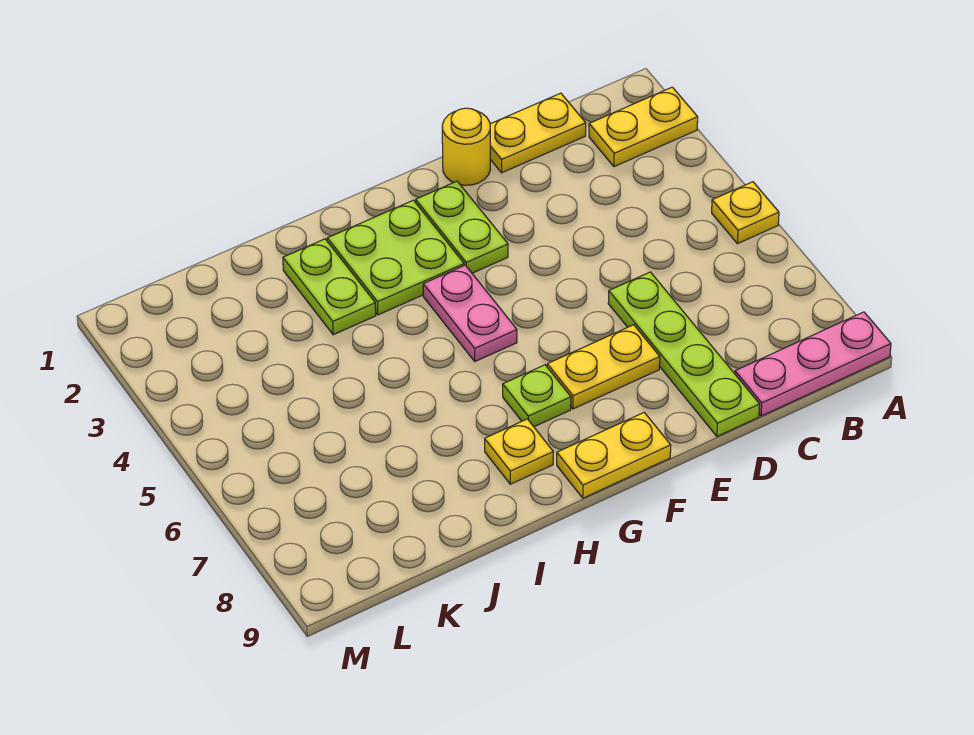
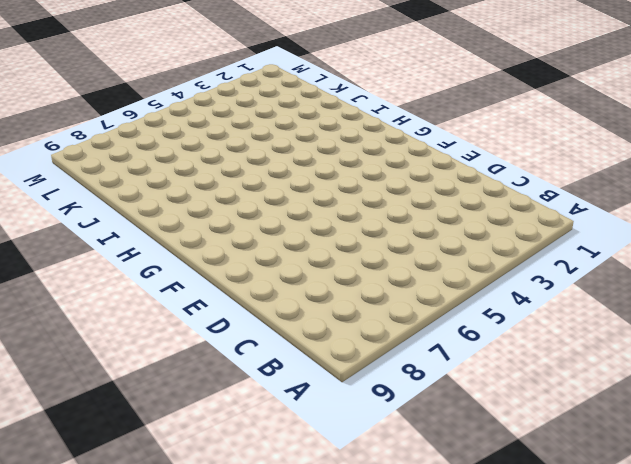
none -> yellow 1x2 plate [589,87,698,167]
none -> yellow 1x1 plate [712,182,779,244]
none -> pink 1x3 plate [735,312,891,416]

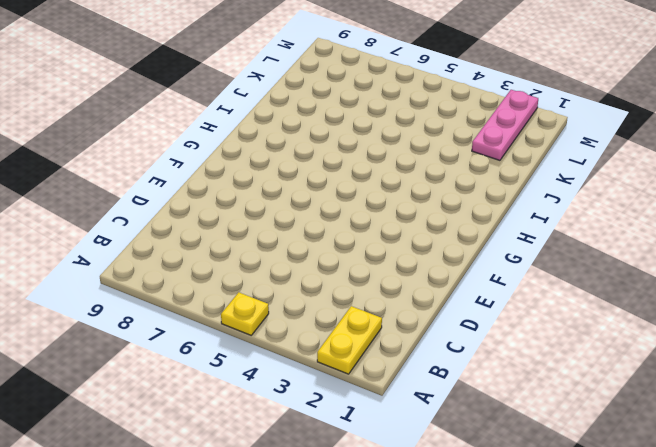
pink 1x3 plate [472,90,538,160] -> pink 1x3 plate moved to [735,312,891,416]
none -> yellow 1x2 plate [490,93,586,173]
none -> lime 1x4 plate [608,272,760,436]
none -> yellow 1x1 round brick [442,108,490,185]

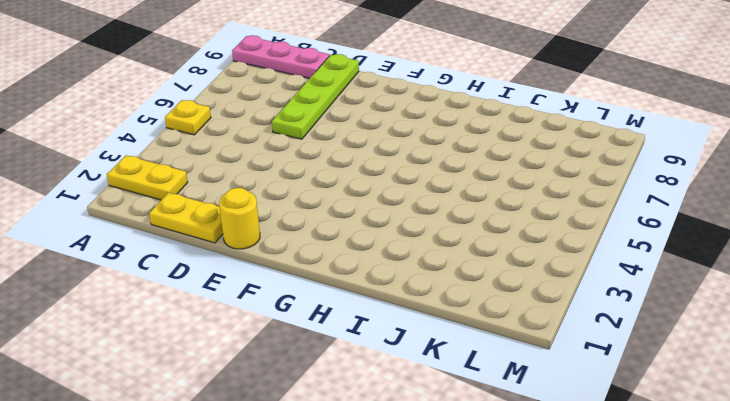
none -> yellow 1x2 plate [547,325,660,409]
none -> lime 1x2 plate [416,181,508,273]
none -> yellow 1x2 plate [557,413,671,498]

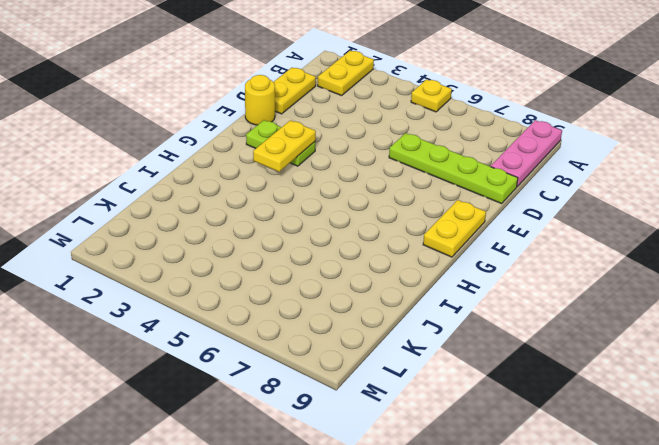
yellow 1x2 plate [253,120,316,172] -> yellow 1x2 plate moved to [547,325,660,409]
none -> lime 2x2 plate [327,200,464,315]
none -> pink 1x2 plate [423,265,517,361]
none -> lime 1x1 plate [503,365,571,427]

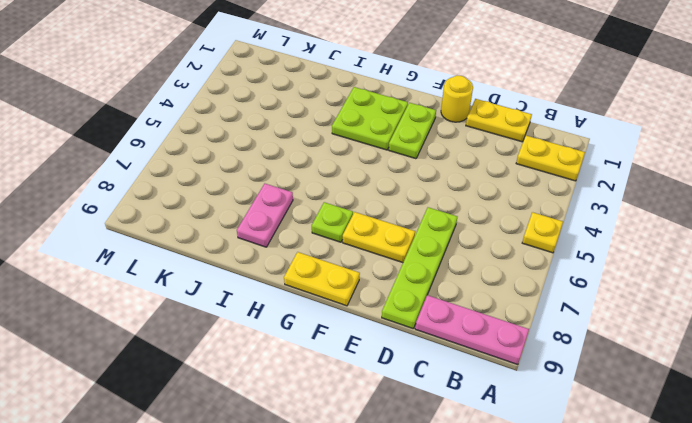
pink 1x2 plate [237,184,293,247] -> pink 1x2 plate moved to [423,265,517,361]
none -> yellow 1x1 plate [485,419,553,484]
none -> lime 1x2 plate [283,239,376,335]

